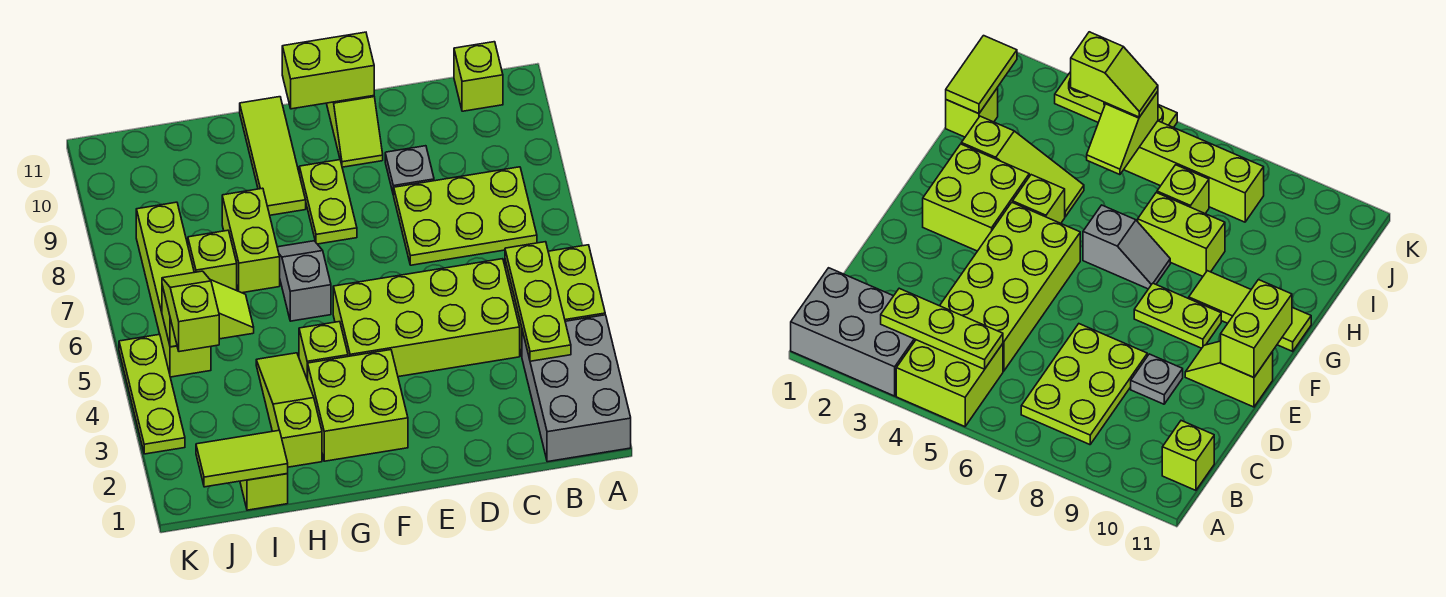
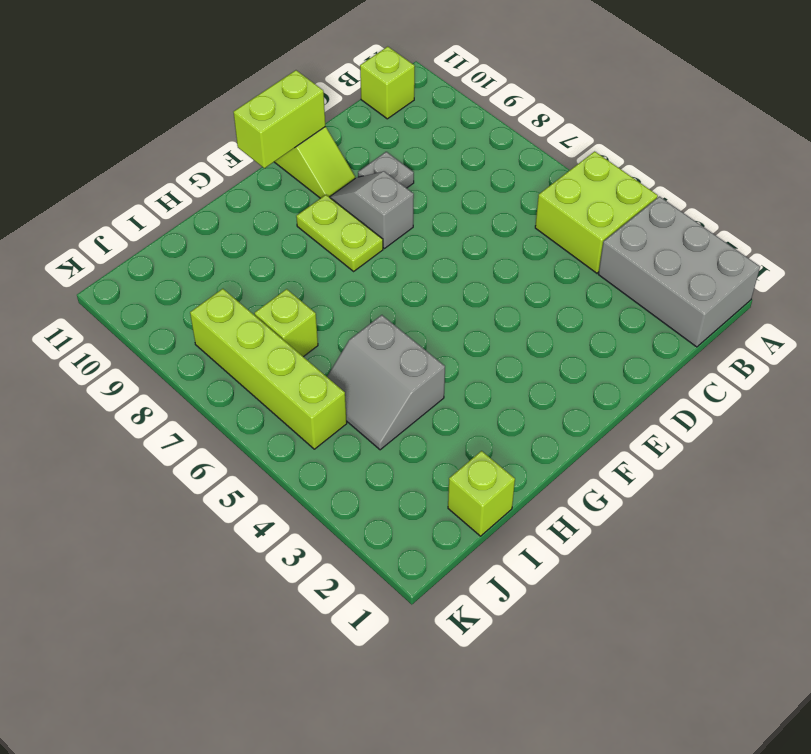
grey 1x2 slope [330,171,414,248] -> grey 1x2 slope moved to [277,241,331,321]
grey 2x2 slope [327,315,445,450] -> lime 1x3 slope [256,353,322,467]
none -> lime 2x3 plate [394,167,537,265]
none -> lime 2x4 brick [333,259,520,377]
none -> lime 2x2 brick [308,350,408,461]

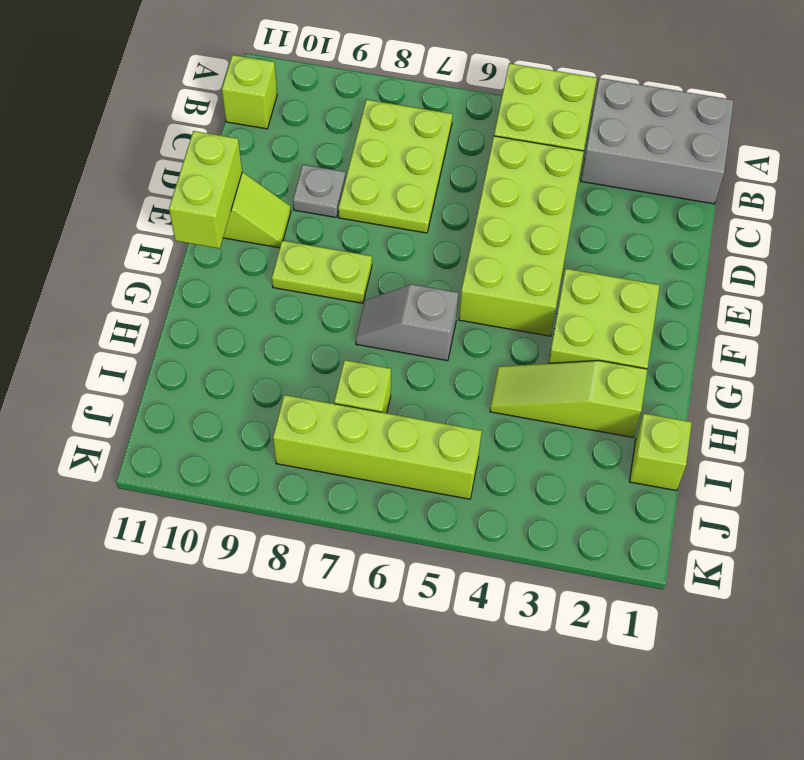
none -> lime 1x1 brick [299,322,348,380]
none -> lime 1x3 tile [240,97,306,215]
none -> lime 1x2 brick [222,188,280,293]

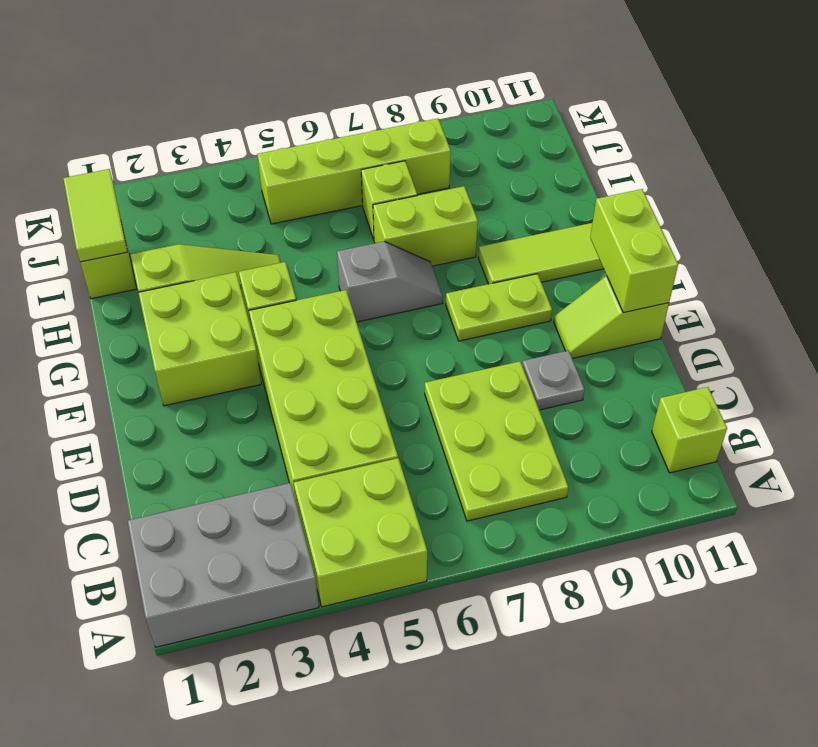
none -> lime 1x3 plate [119,334,185,454]
none -> lime 1x3 plate [505,242,571,361]
none -> lime 1x2 slope [162,280,254,347]

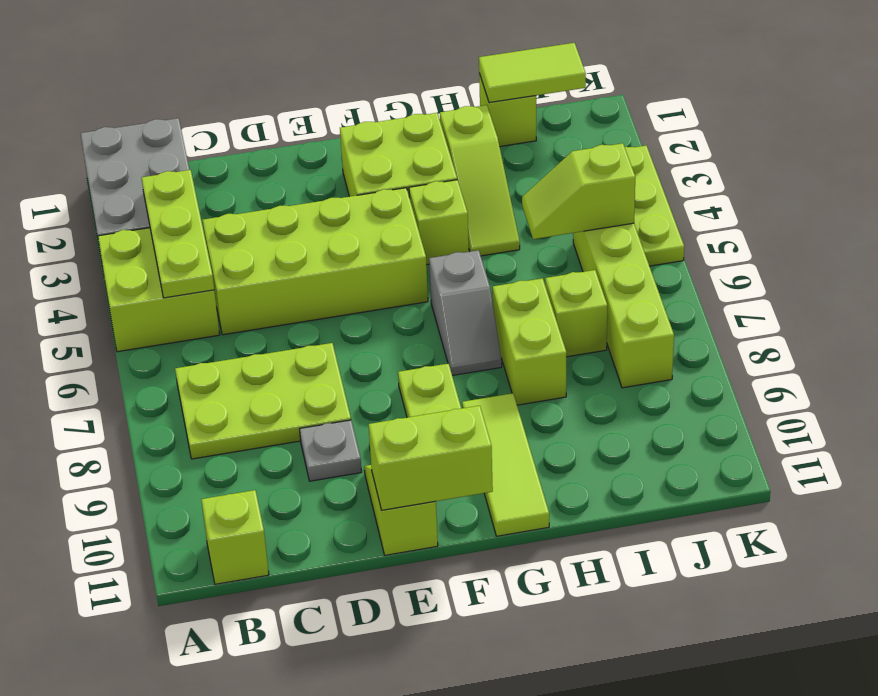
none -> lime 1x2 slope [162,271,219,352]

